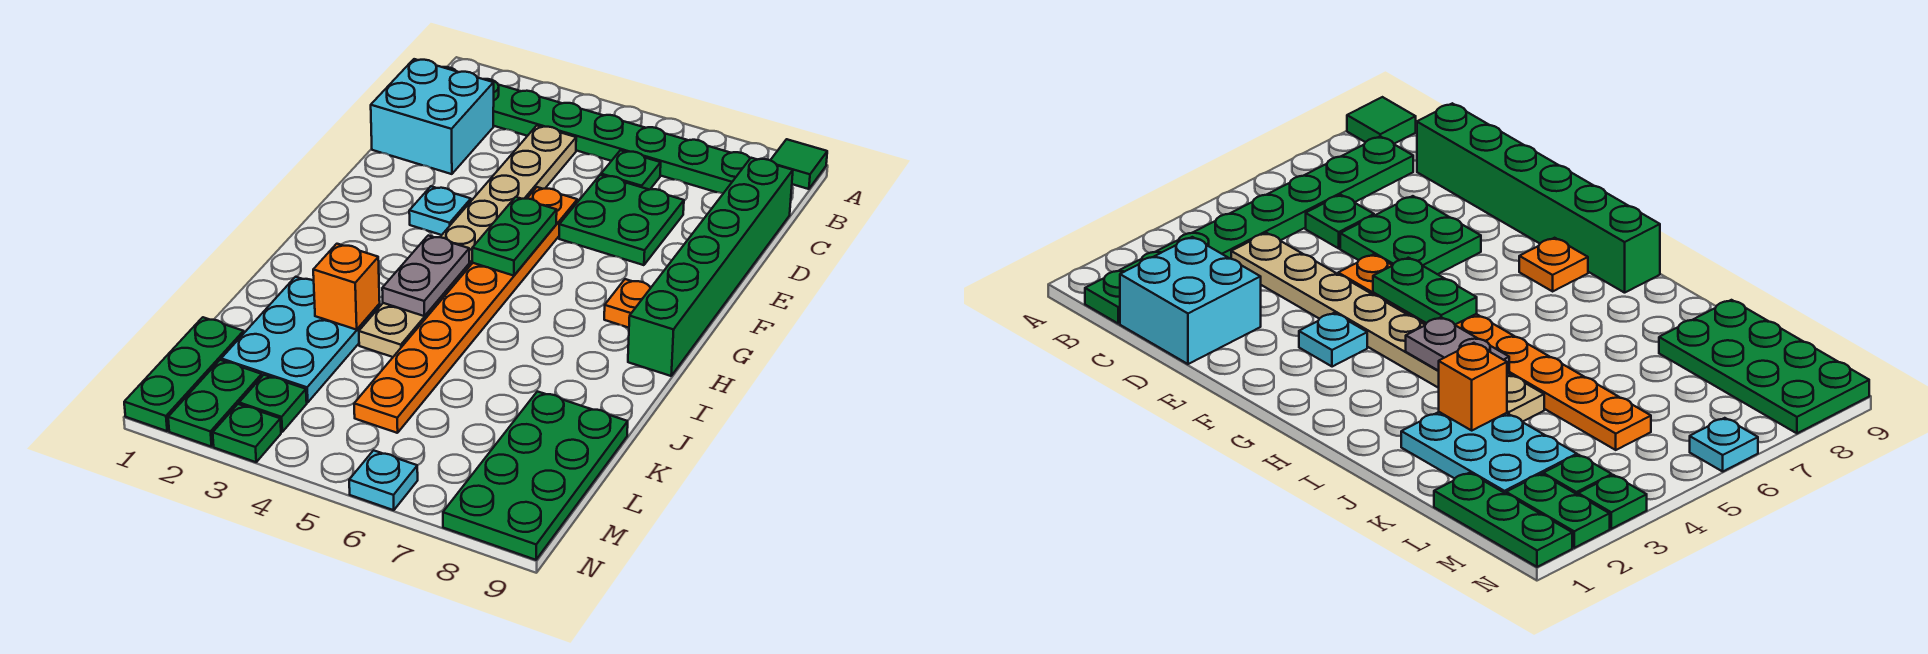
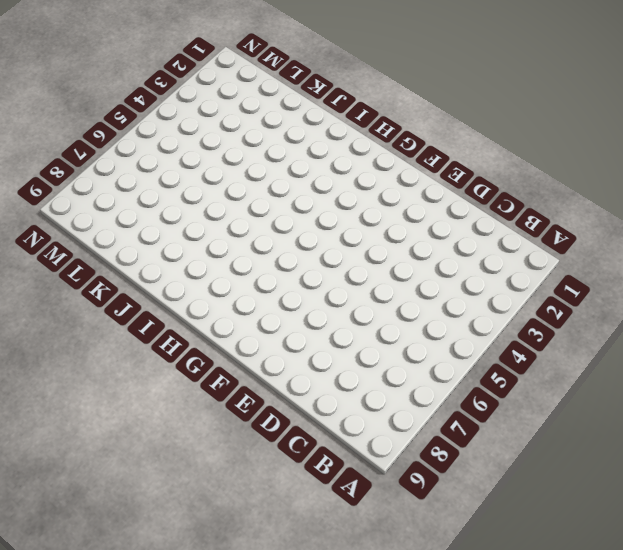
none -> green 1x1 tile [770,139,827,189]
none -> green 1x8 plate [443,67,750,193]
none -> cyan 2x2 brick [371,59,494,174]

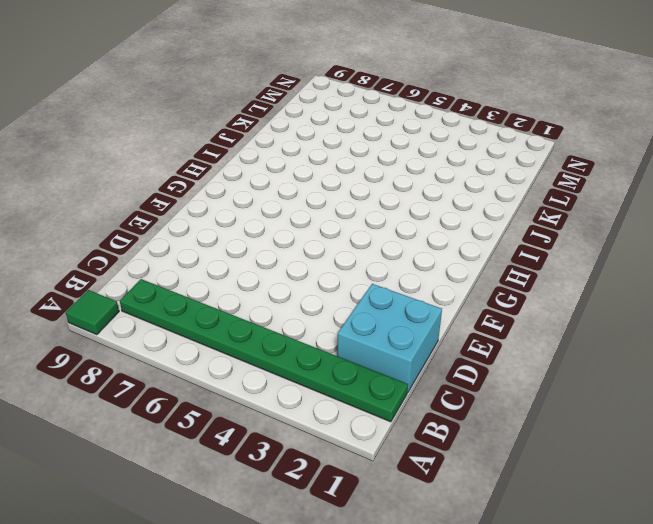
none -> tan 1x8 plate [359,126,576,357]
none -> green 1x1 plate [601,150,661,190]
none -> green 1x6 brick [628,158,793,376]

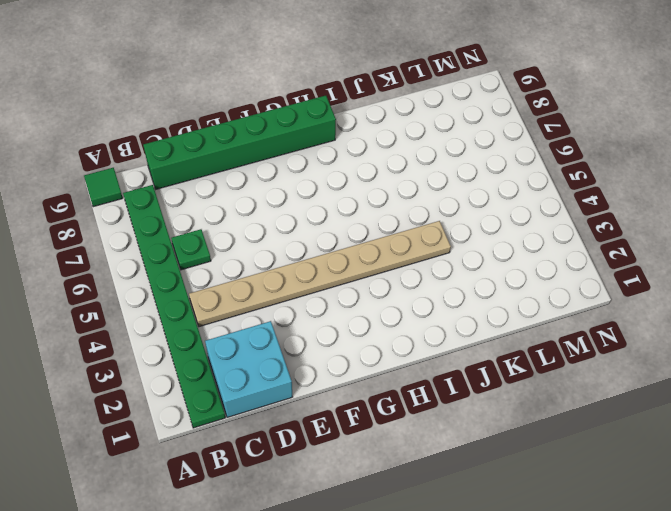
none -> green 2x2 plate [559,175,684,265]
none -> orange 1x8 plate [354,187,577,433]
none -> cyan 1x1 plate [409,186,471,235]

